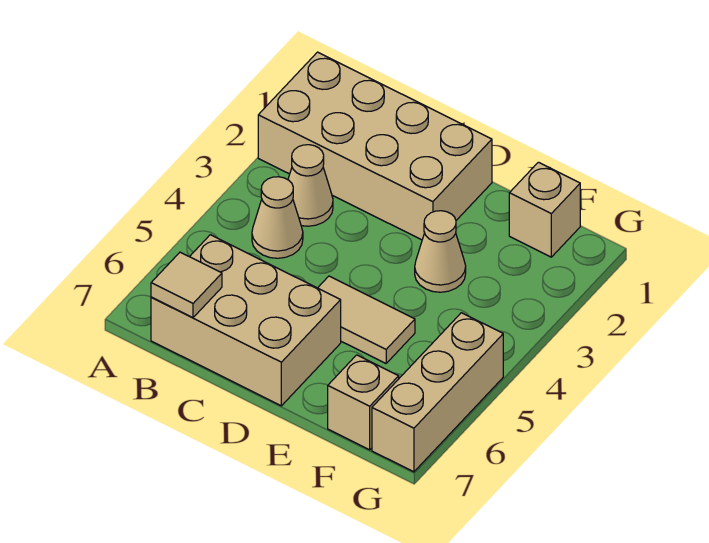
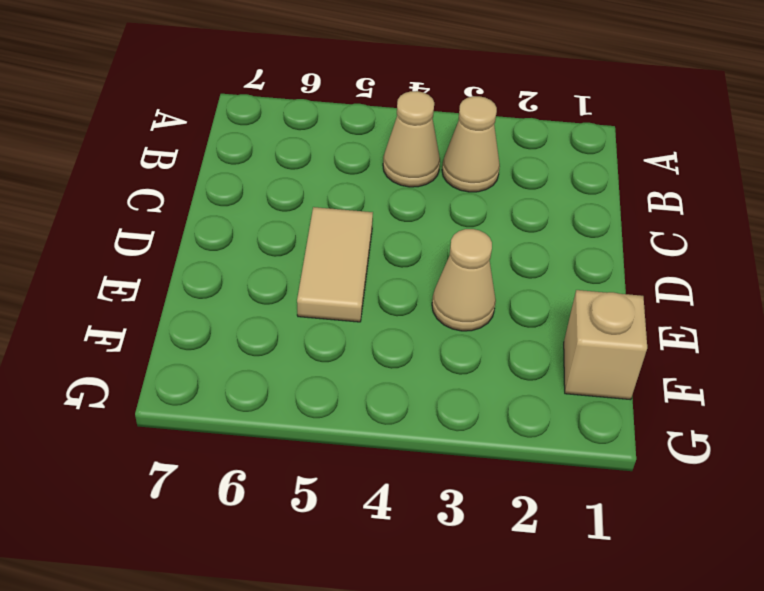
none -> tan 2x4 brick [258,52,492,240]
none -> tan 2x3 brick [151,235,341,406]

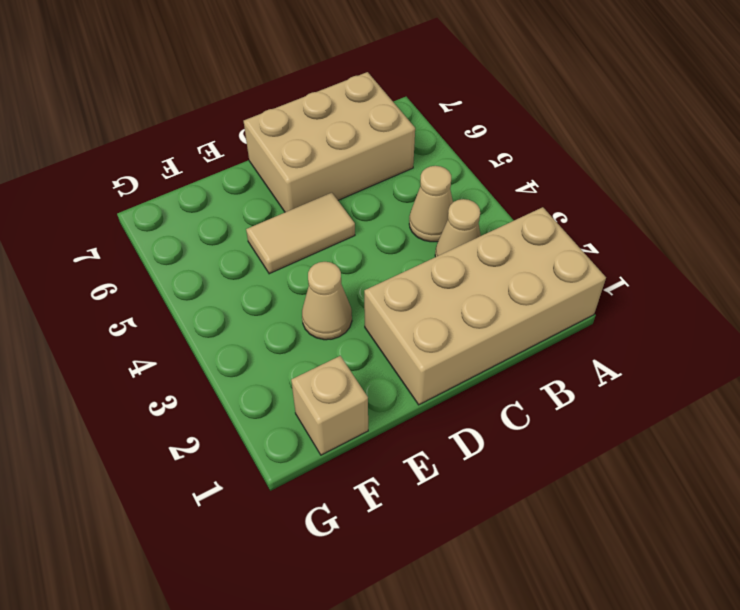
none -> tan 1x1 brick [328,355,399,450]
none -> tan 1x3 brick [372,313,503,472]

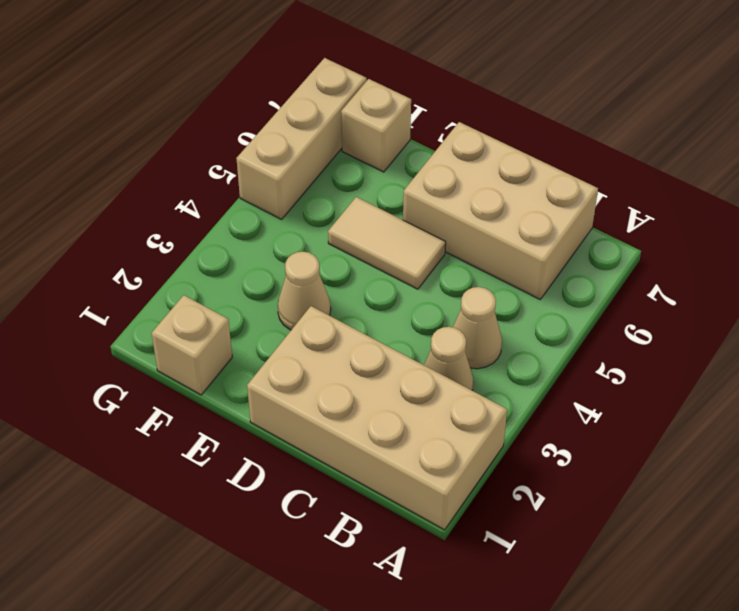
none -> tan 1x1 tile [151,252,222,318]

